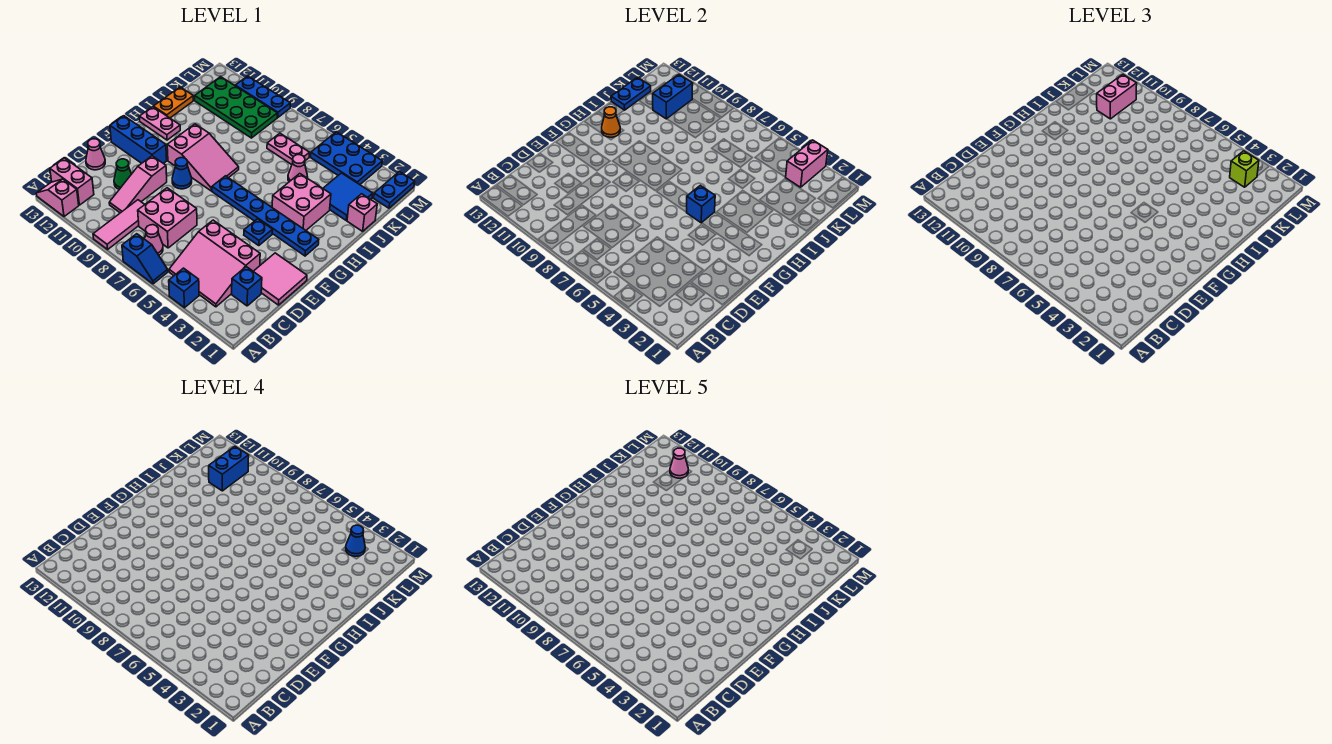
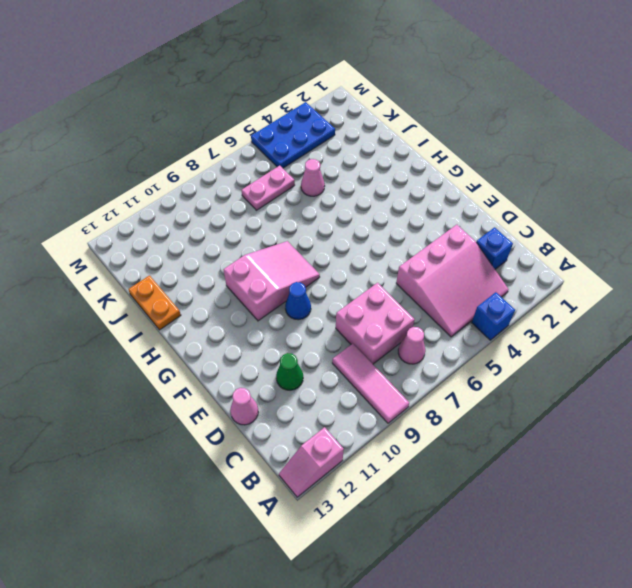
none -> blue 1x2 slope [122,234,168,284]
none -> pink 1x2 brick [50,158,94,205]
none -> pink 1x3 slope [109,156,167,213]
none -> pink 2x2 tile [253,253,307,305]

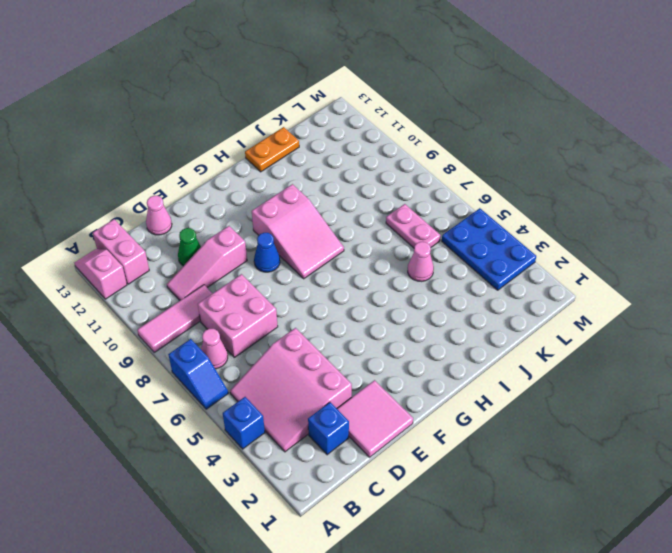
none -> blue 1x1 plate [244,219,273,246]
none -> blue 1x3 brick [110,116,167,164]
none -> blue 1x6 plate [212,176,319,256]
none -> pink 2x2 brick [272,174,331,230]

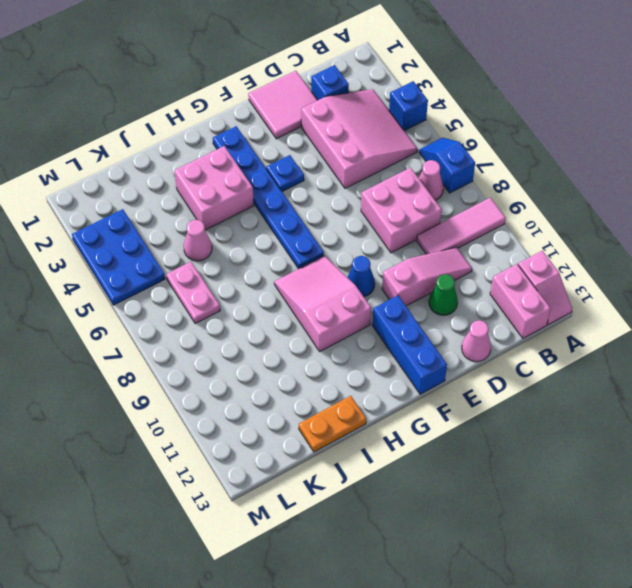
none -> pink 1x2 plate [139,107,180,140]
none -> pink 1x1 brick [347,194,377,231]
none -> blue 2x2 tile [323,173,373,220]
none -> green 2x4 plate [195,77,277,138]

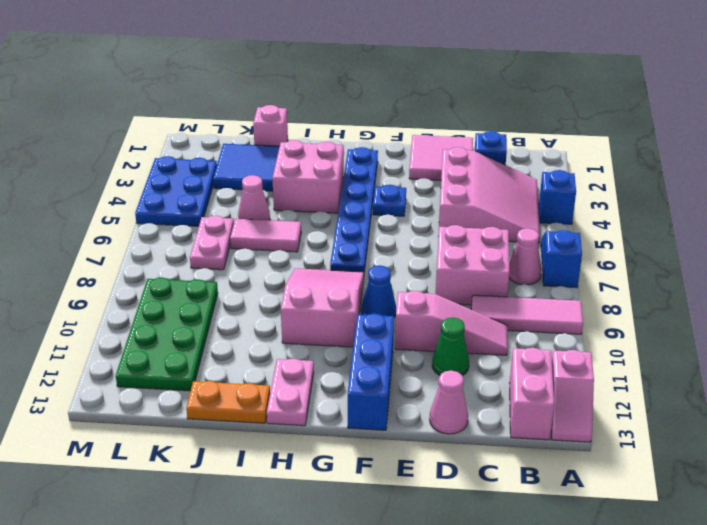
pink 1x2 tile [230,219,301,252] -> none
none -> blue 1x2 plate [374,172,415,208]
none -> blue 1x3 plate [235,76,290,118]
none -> blue 1x1 brick [687,185,715,223]
none -> orange 1x1 cone [602,107,620,137]

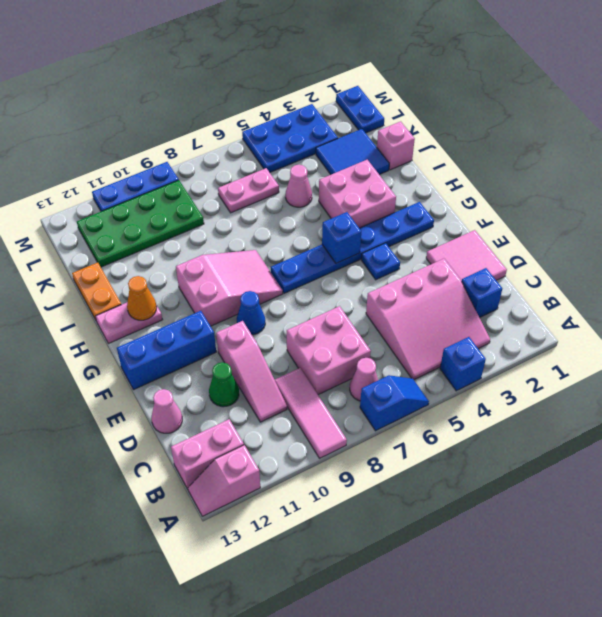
none -> blue 1x2 plate [611,77,651,110]
none -> blue 1x2 brick [653,74,693,119]
none -> pink 1x2 brick [786,140,828,187]
none -> pink 1x2 brick [1097,74,1137,119]

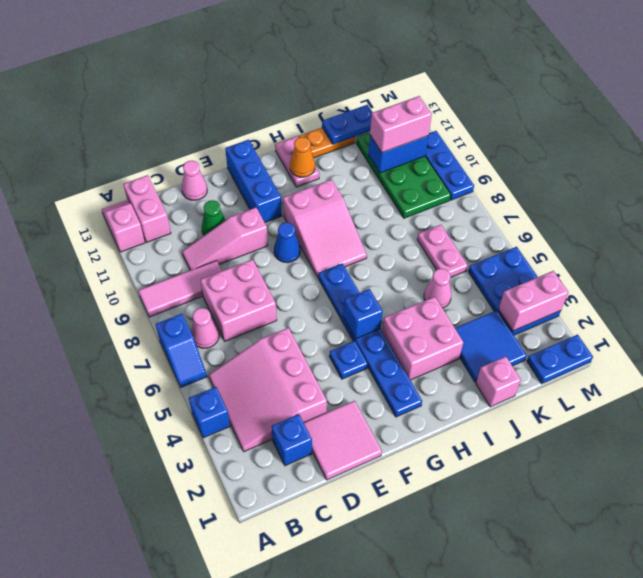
none -> lime 1x1 brick [1230,151,1259,187]
none -> blue 1x2 brick [209,446,249,491]
none -> blue 1x1 cone [346,525,365,556]
none -> pink 1x1 cone [670,448,688,478]

